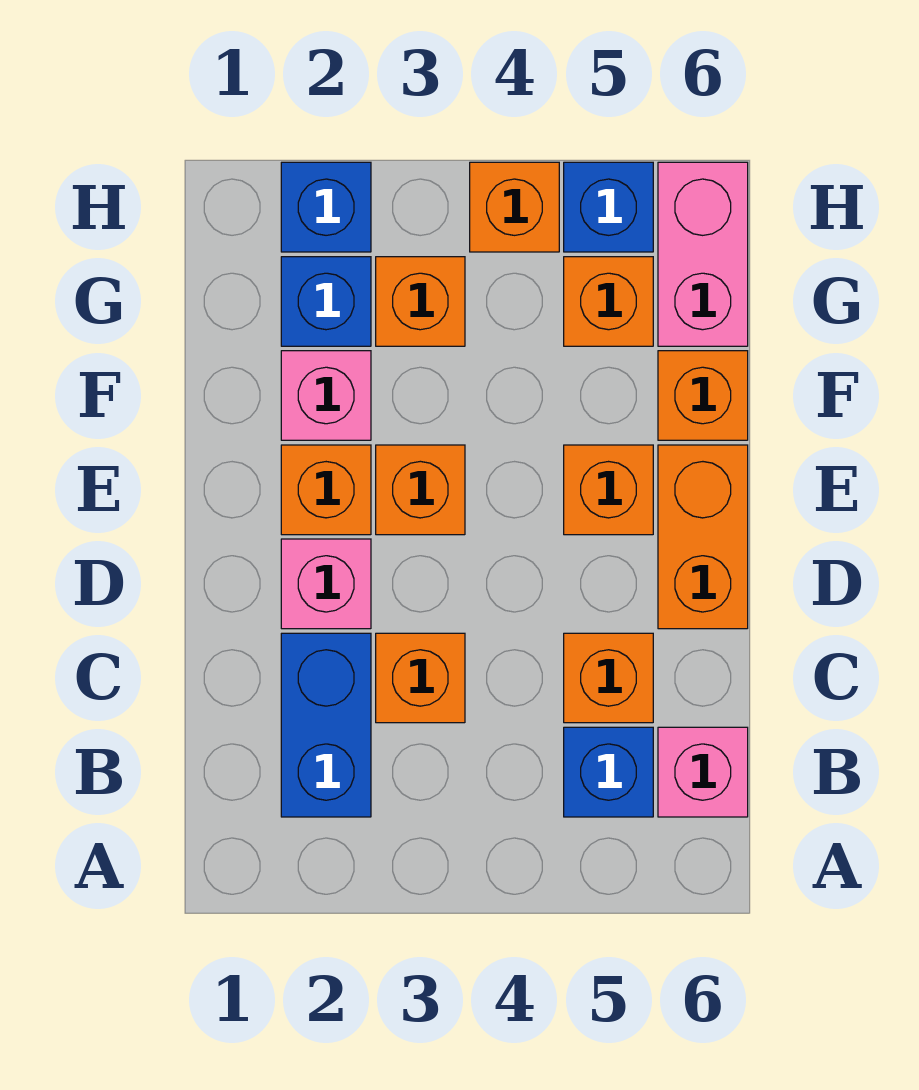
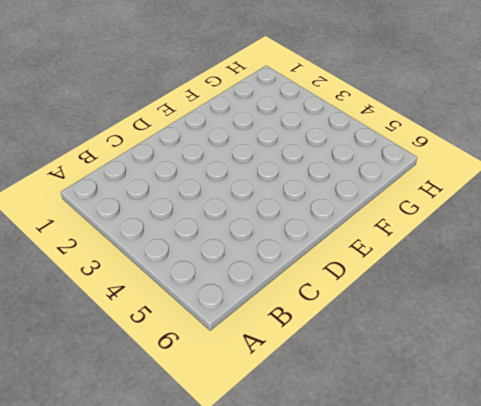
none -> blue 1x2 brick [281,633,371,817]
none -> blue 1x1 brick [564,727,653,817]
none -> pink 1x1 brick [658,727,748,817]

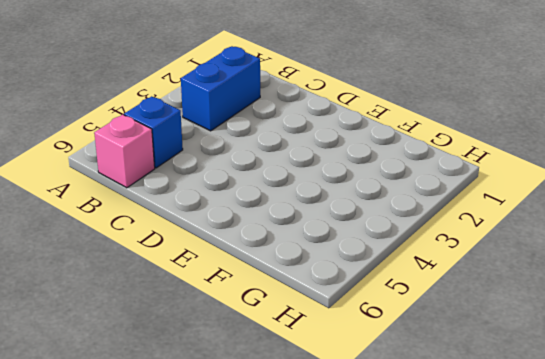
blue 1x2 brick [181,46,260,131] -> blue 1x2 brick turned to [281,633,371,817]
none -> orange 1x1 brick [376,633,465,723]
none -> orange 1x1 brick [564,633,653,723]
none -> pink 1x1 brick [281,539,371,629]

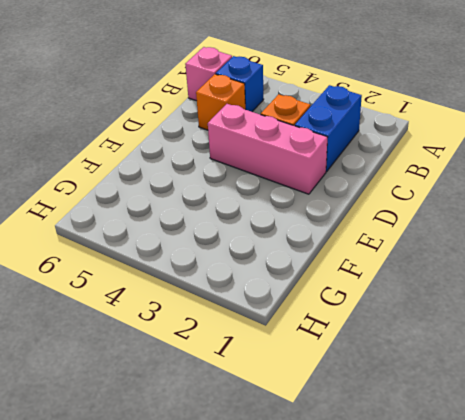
pink 1x3 brick [208,104,328,194] -> pink 1x1 brick [281,539,371,629]
none -> orange 1x2 brick [658,445,748,629]
none -> orange 1x1 brick [281,445,371,535]
none -> orange 1x1 brick [376,445,465,535]

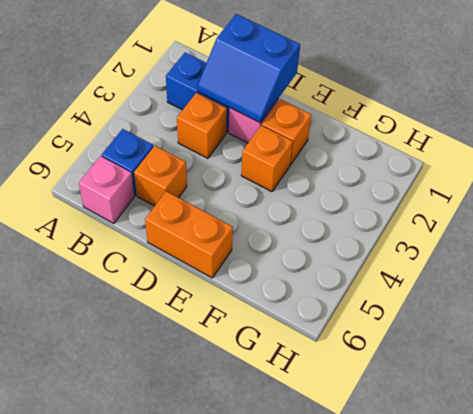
blue 2x2 slope [197,14,300,123] -> none
none -> orange 1x1 brick [564,445,653,535]
none -> pink 1x1 brick [281,351,371,440]
none -> orange 1x1 brick [658,351,748,440]

